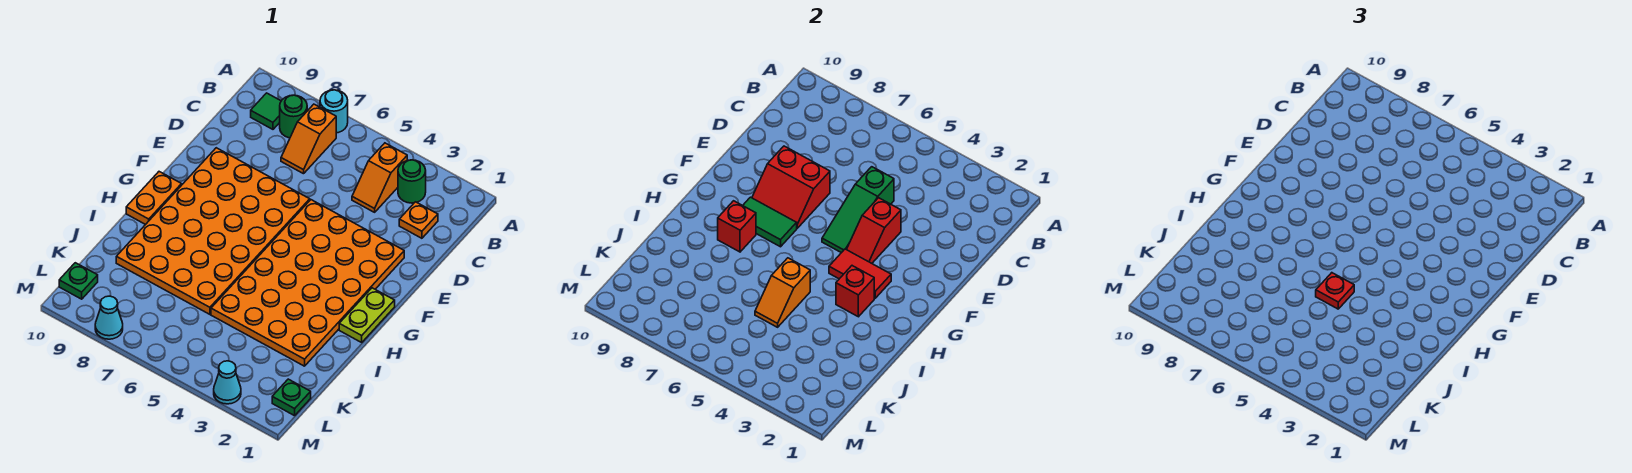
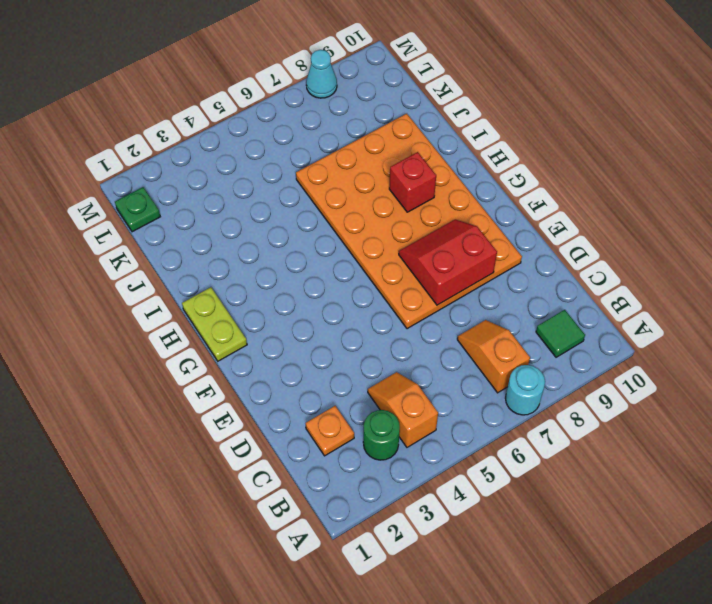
none -> green 1x1 round brick [280,95,307,138]
none -> orange 4x6 plate [211,200,404,366]
none -> orange 1x2 plate [126,172,182,225]

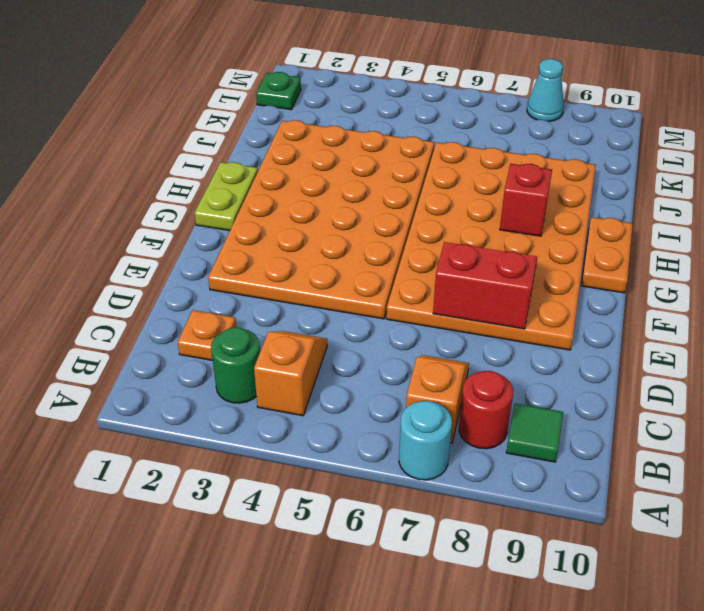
red 1x1 round brick [459,371,513,449] -> green 1x1 round brick [280,95,307,138]
none -> green 1x1 plate [59,263,98,299]
none -> cyan 1x1 cone [214,361,241,404]
none -> green 1x3 slope [822,167,894,253]

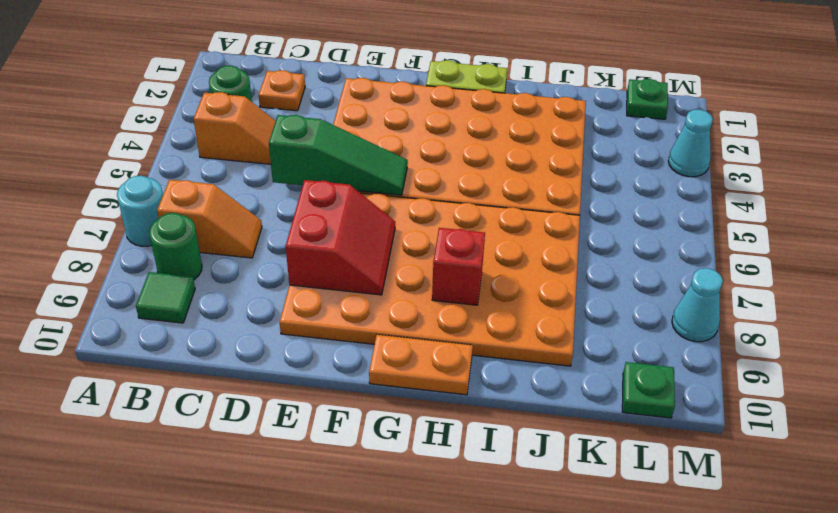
none -> red 1x2 slope [847,198,901,263]
none -> red 1x2 tile [829,249,891,298]
none -> green 1x2 tile [743,197,797,247]

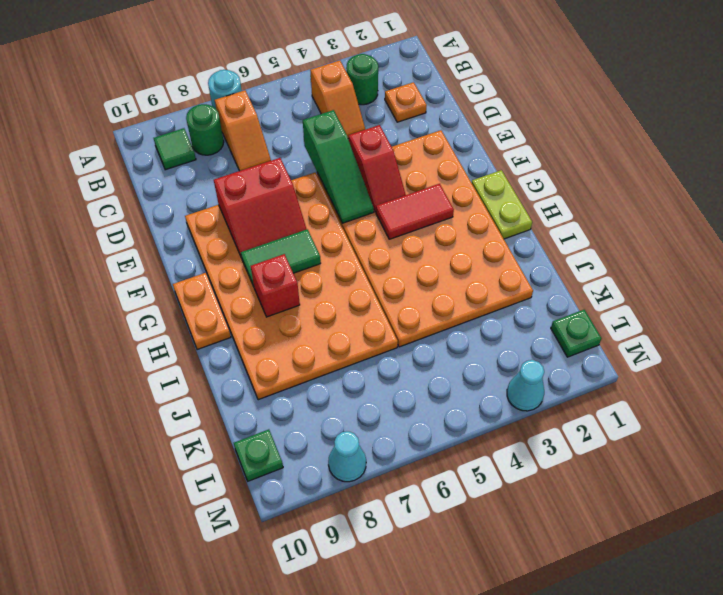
none -> red 1x1 brick [836,266,874,317]
none -> orange 1x2 slope [755,258,810,327]
none -> red 1x1 plate [1316,273,1354,309]

